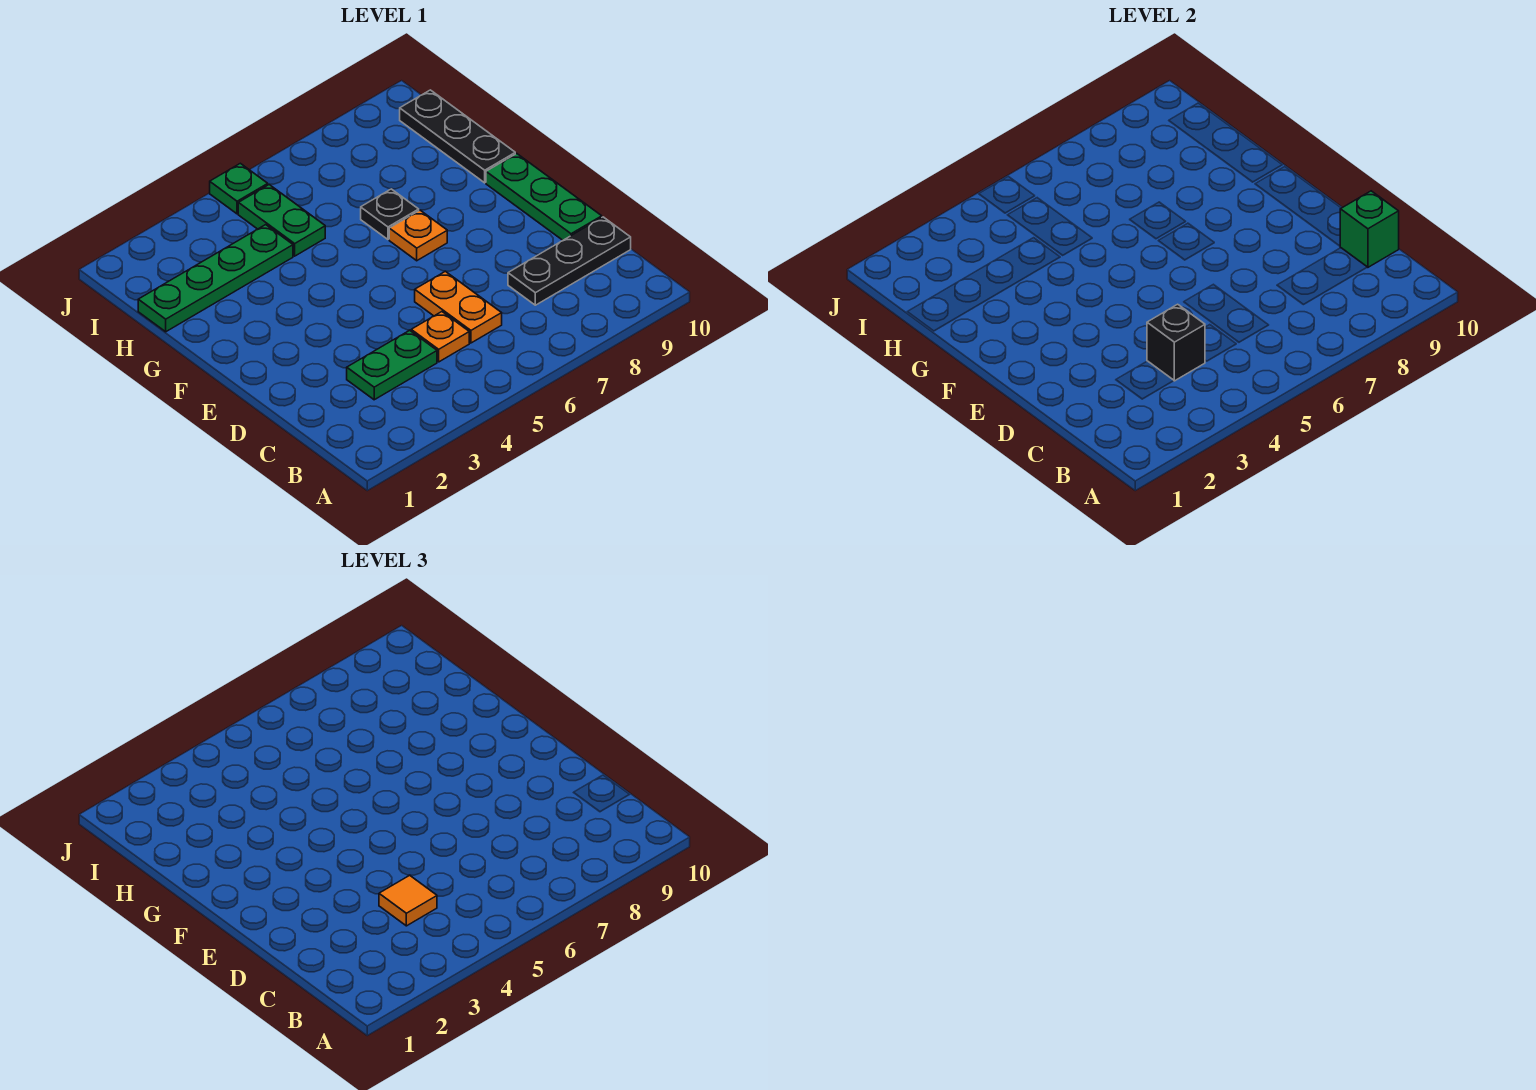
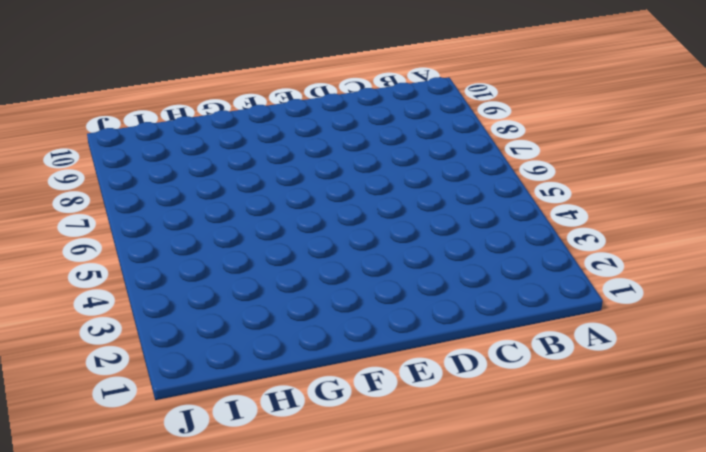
none -> green 1x2 plate [347,330,437,400]
none -> orange 1x1 plate [411,312,469,362]
none -> orange 1x2 plate [415,271,502,343]

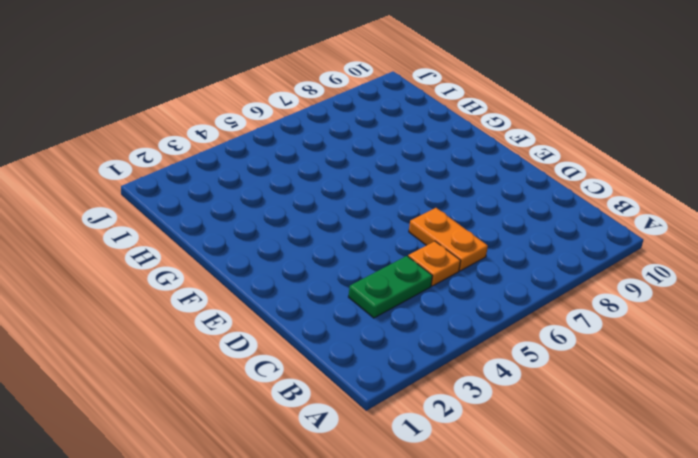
none -> black 1x3 plate [508,217,631,305]
none -> green 1x3 plate [486,154,602,240]
none -> orange 1x1 plate [389,210,447,261]

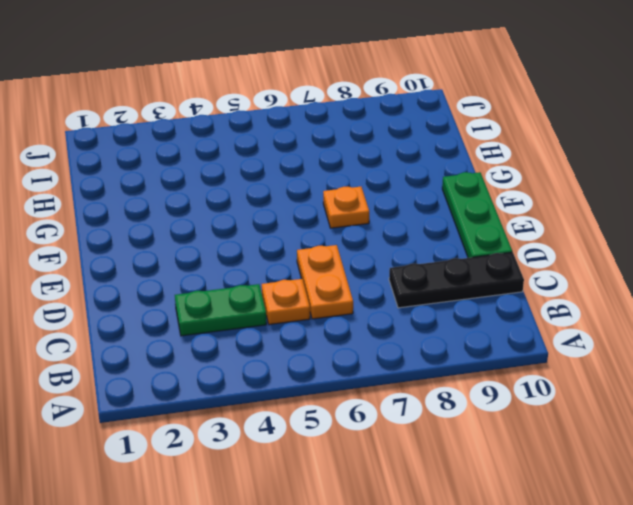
none -> black 1x1 plate [361,189,419,239]
none -> black 1x3 plate [400,90,515,183]
none -> green 1x4 plate [138,225,293,332]

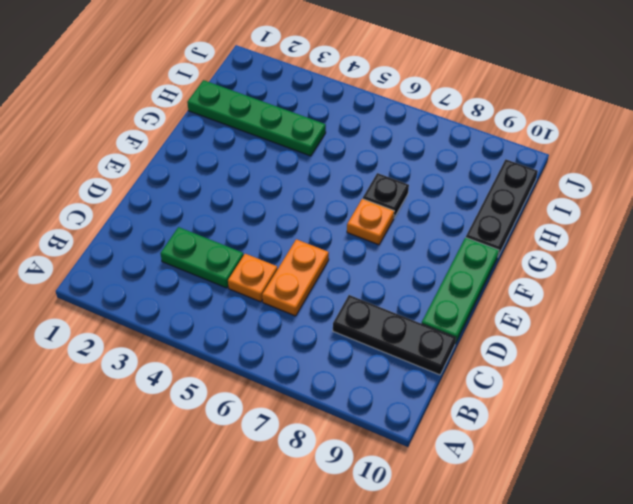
none -> green 1x2 plate [238,185,325,256]
none -> green 1x1 plate [210,163,268,214]
none -> black 1x1 brick [1147,304,1205,381]

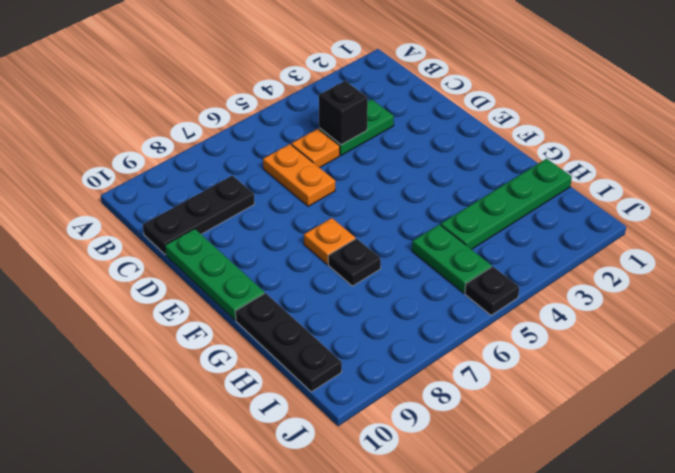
black 1x1 plate [465,267,519,315] -> green 1x1 plate [210,163,268,214]
none -> green 1x1 brick [1340,191,1399,267]
none -> orange 1x1 tile [379,875,437,926]

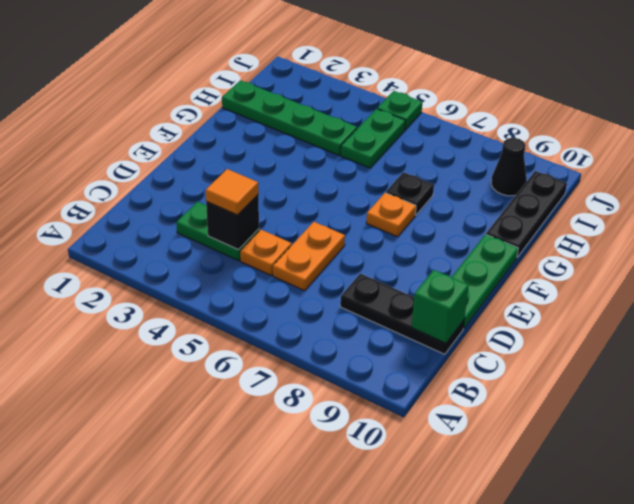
black 1x1 cone [491,138,527,196] -> none

